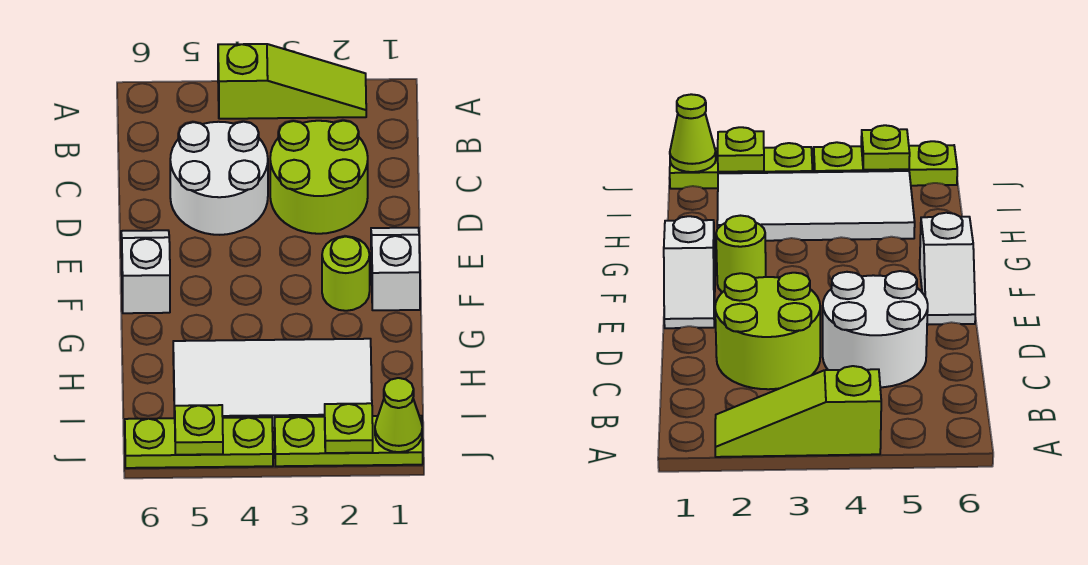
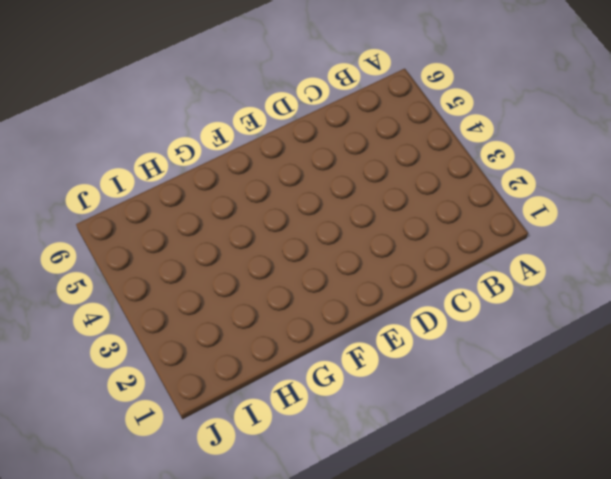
none -> lime 1x3 slope [218,44,366,119]
none -> lime 2x2 round brick [270,121,368,234]
none -> white 2x2 round brick [170,122,268,235]

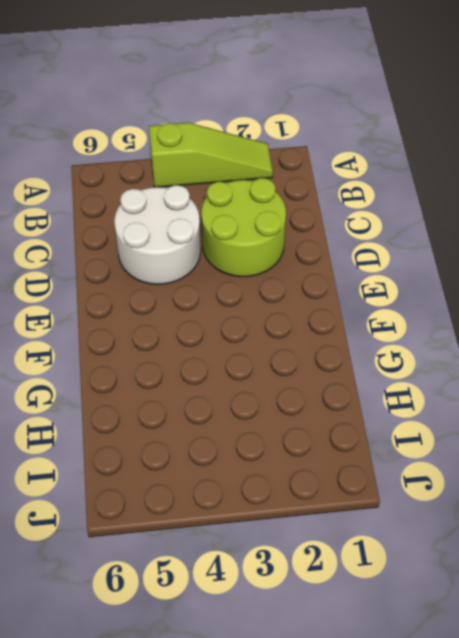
none -> white 1x2 slope [371,228,420,310]
none -> white 1x2 slope [121,230,170,313]
none -> lime 1x1 round brick [322,236,370,311]

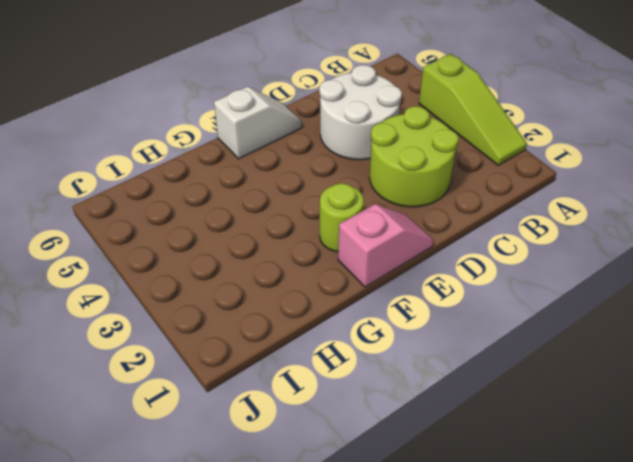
pink 1x2 slope [338,204,434,287] -> white 1x2 slope [371,228,420,310]
none -> white 2x4 tile [173,339,372,428]
none -> lime 1x3 plate [275,416,423,466]
none -> lime 1x3 plate [125,417,273,468]

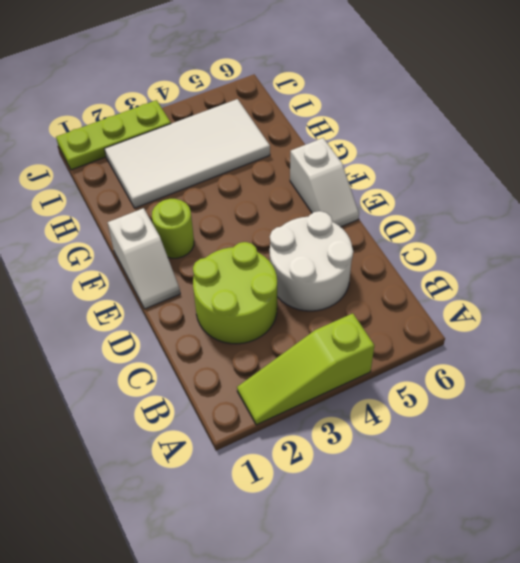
none -> lime 1x3 plate [125,417,273,468]
none -> lime 1x1 cone [375,378,422,452]
none -> lime 1x1 plate [325,403,373,453]

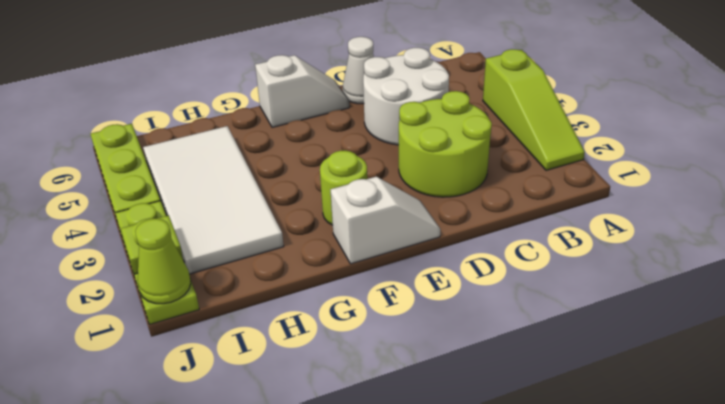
white 1x1 cone [342,37,374,104] -> none
none -> lime 1x1 plate [175,405,223,455]

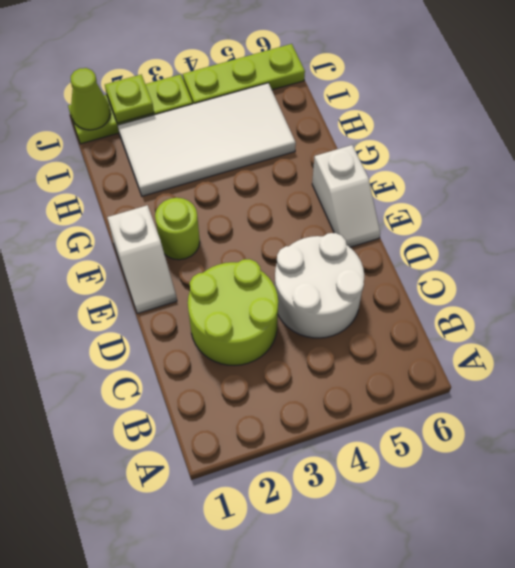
none -> lime 1x3 slope [218,44,366,119]
none -> lime 1x1 plate [175,405,223,455]

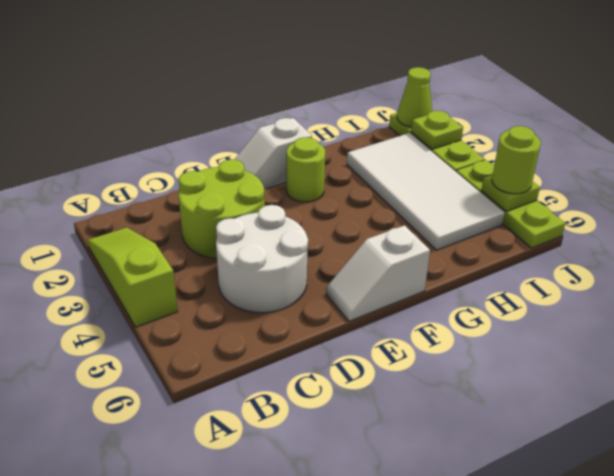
lime 1x1 round brick [492,126,541,194] -> none

